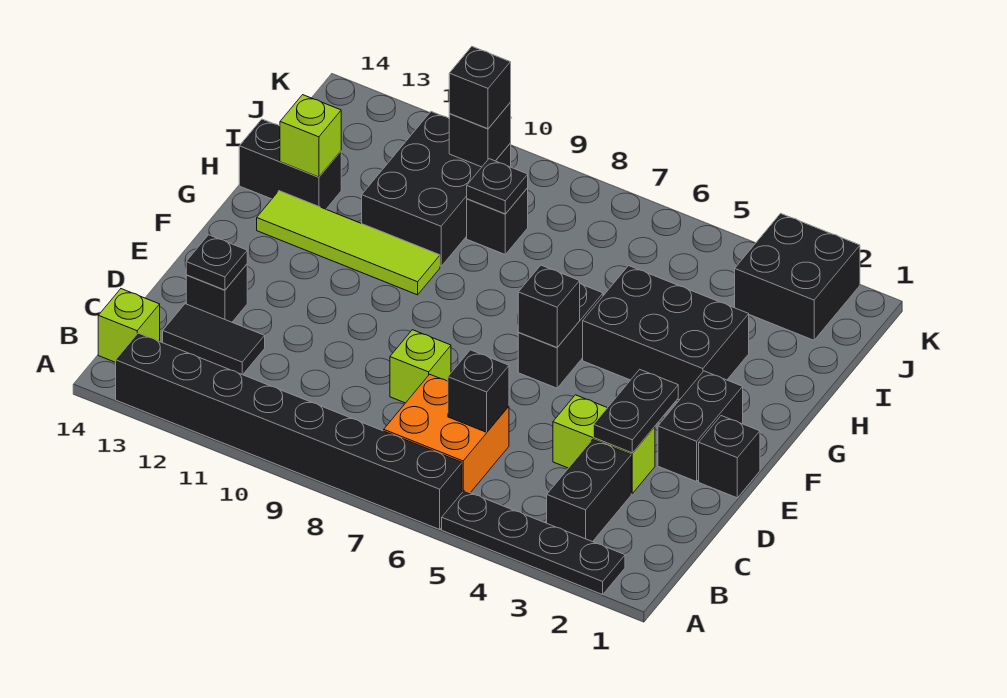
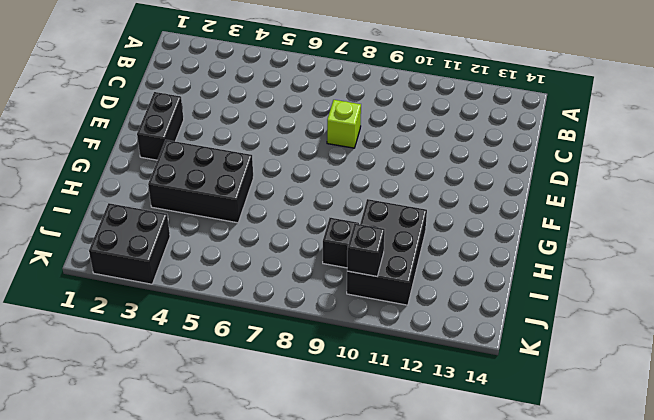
none -> black 1x4 plate [442,491,625,595]
none -> black 1x8 brick [116,333,462,529]
none -> black 1x2 brick [547,439,631,542]

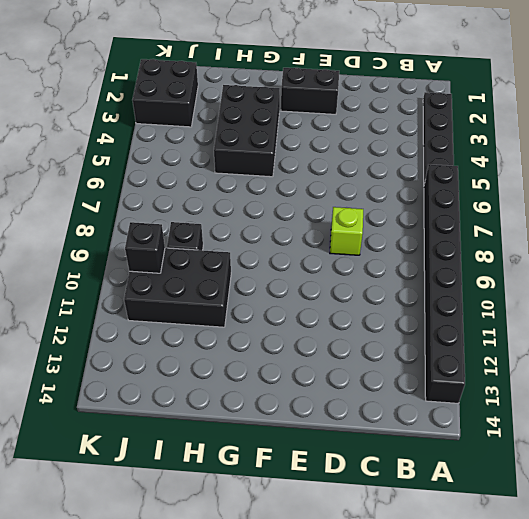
none -> black 1x2 brick [547,439,631,542]
none -> orange 2x2 brick [384,374,509,493]
none -> lime 1x1 brick [98,289,160,362]

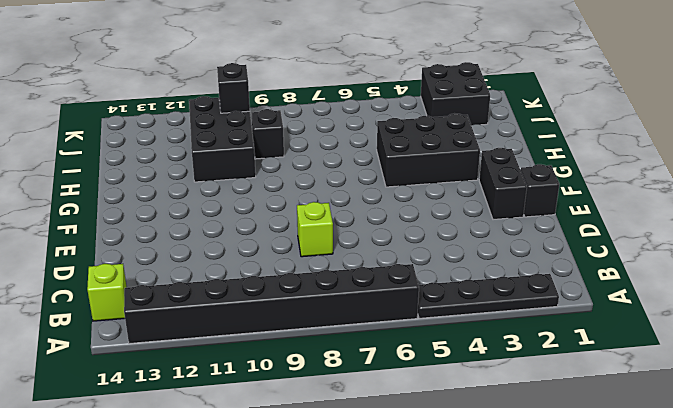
none -> black 1x2 brick [547,439,631,542]
none -> orange 2x2 brick [384,374,509,493]
none -> black 1x2 tile [163,304,265,375]

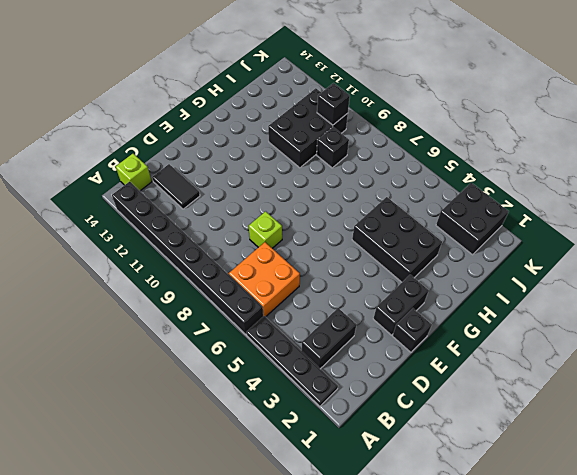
none -> lime 1x2 brick [553,395,655,493]
none -> black 1x1 brick [186,264,247,322]
none -> black 1x2 brick [518,284,603,388]

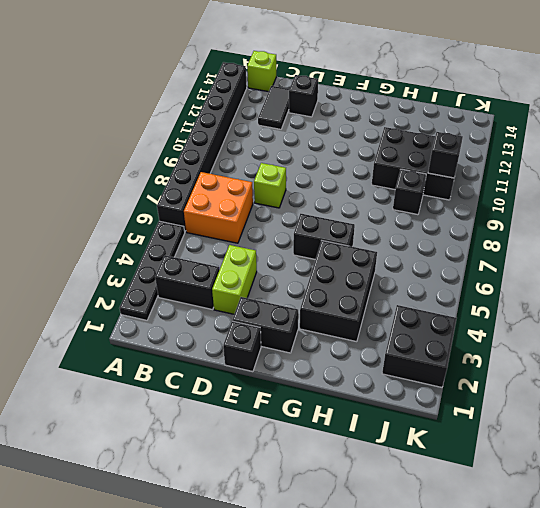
none -> lime 1x4 tile [257,191,440,295]
none -> black 1x2 brick [239,119,341,209]
none -> black 1x1 brick [448,350,509,432]

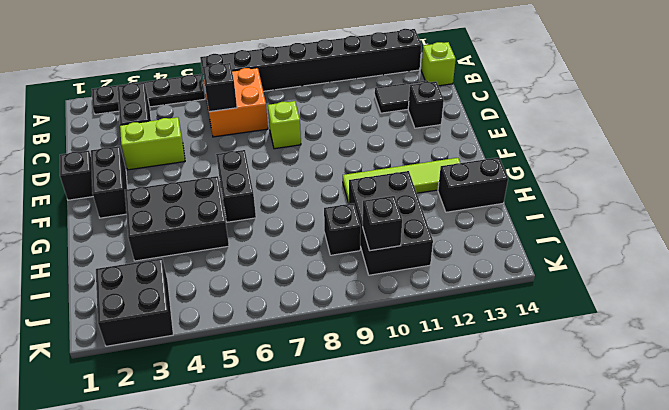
none -> black 1x2 plate [594,369,678,453]
none -> black 1x1 plate [186,235,247,290]
none -> black 1x1 brick [518,265,580,347]

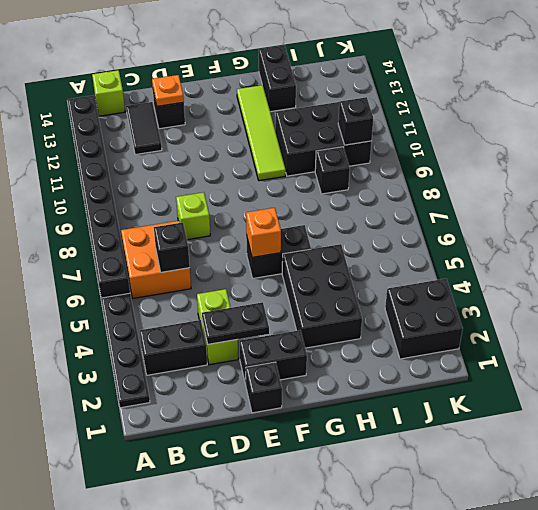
orange 1x1 plate [152,75,184,106] -> black 1x1 plate [186,235,247,290]
orange 1x1 brick [246,208,281,257] -> black 1x1 brick [518,265,580,347]
none -> lime 1x1 brick [280,95,341,177]
none -> black 1x1 plate [467,159,528,214]
none -> black 1x1 brick [449,47,511,129]

